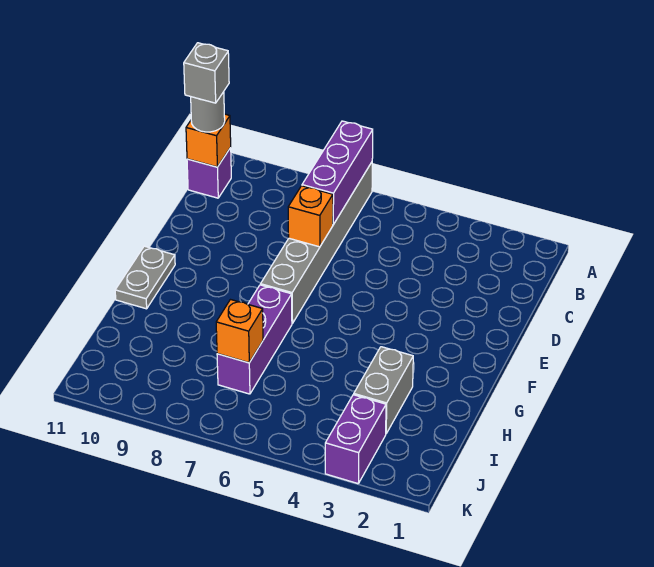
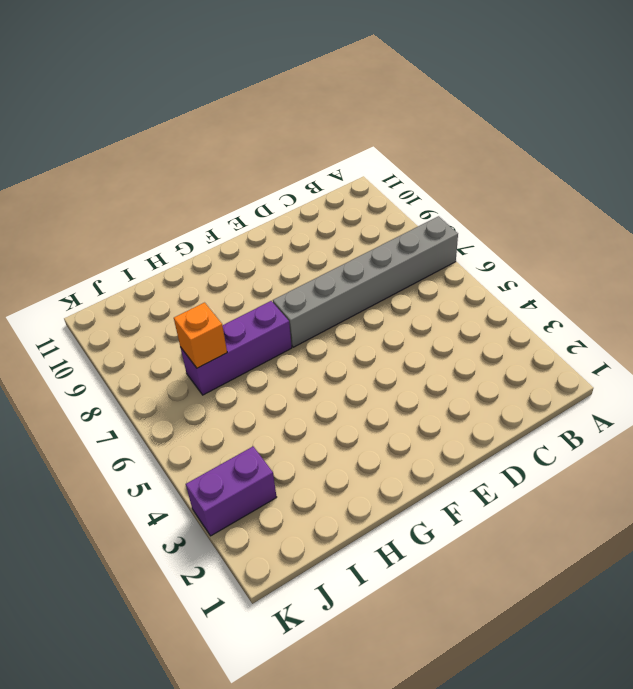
none -> purple 1x1 brick [187,148,231,198]
none -> grey 1x2 plate [115,246,175,309]
none -> grey 1x2 brick [354,347,413,433]

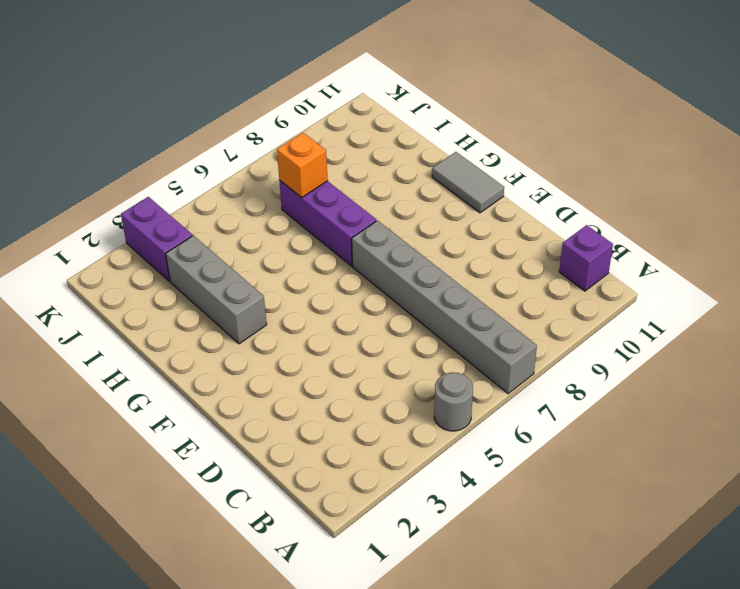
grey 1x1 round brick [434,372,473,431] -> grey 1x1 round brick moved to [191,92,225,132]
grey 1x2 tile [432,152,504,213] -> grey 1x2 plate [115,246,175,309]
grey 1x3 brick [166,236,267,344] -> grey 1x2 brick [354,347,413,433]
none -> purple 1x3 brick [302,121,373,224]
none -> orange 1x1 brick [186,114,231,167]
none -> orange 1x1 brick [288,186,333,247]

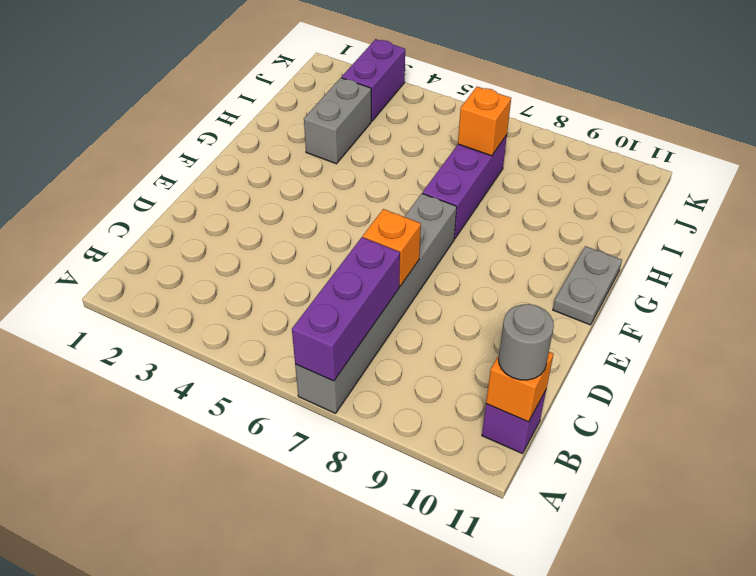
none -> grey 1x1 brick [184,43,229,103]

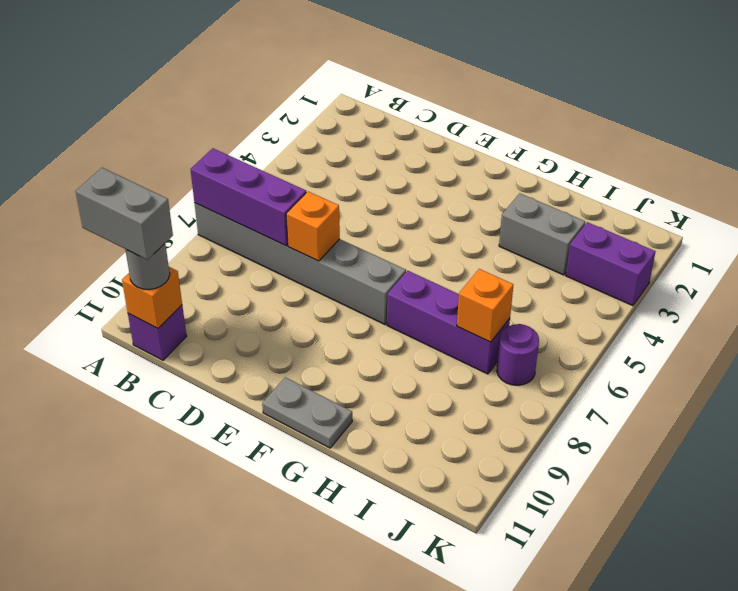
grey 1x2 brick [75,168,173,260] -> grey 1x1 brick [184,43,229,103]
purple 1x1 round brick [497,324,539,385] -> none

